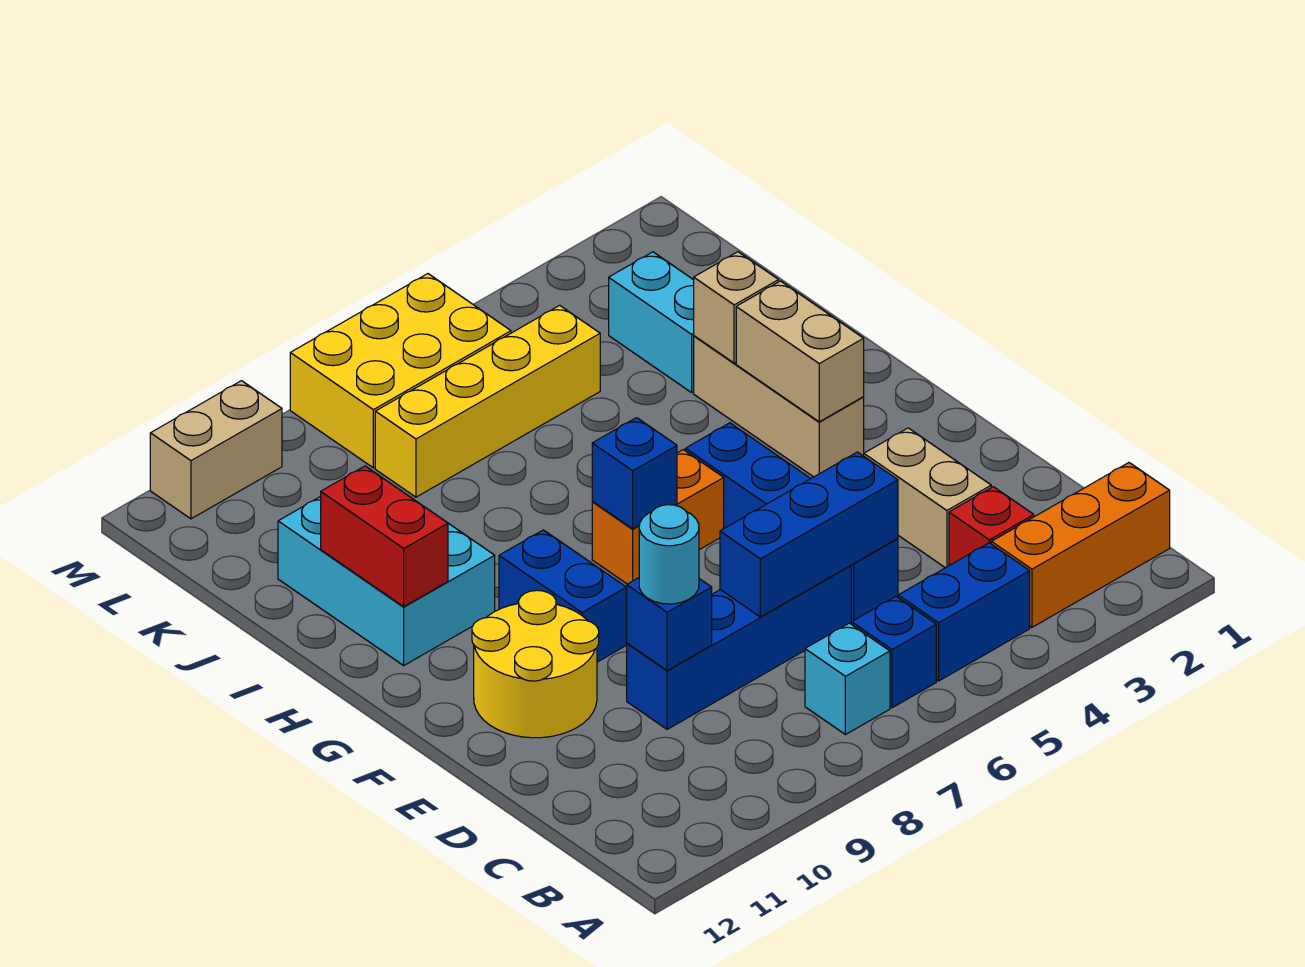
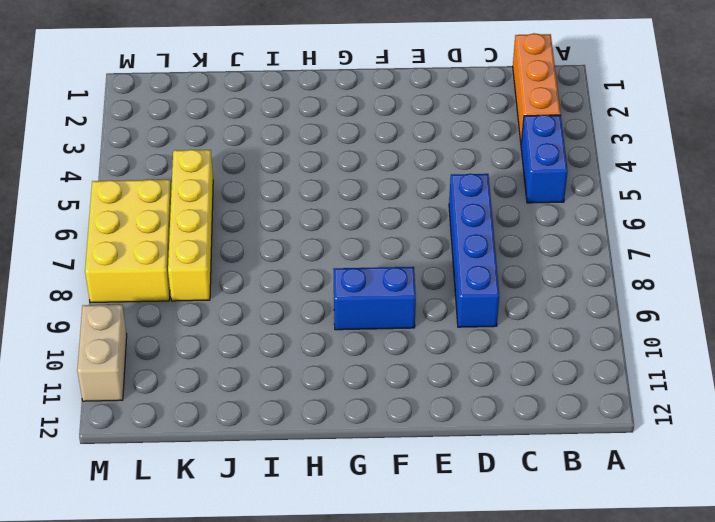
none -> blue 1x1 brick [852,597,936,708]
none -> cyan 1x1 brick [805,623,890,735]
none -> red 1x1 brick [949,487,1034,566]

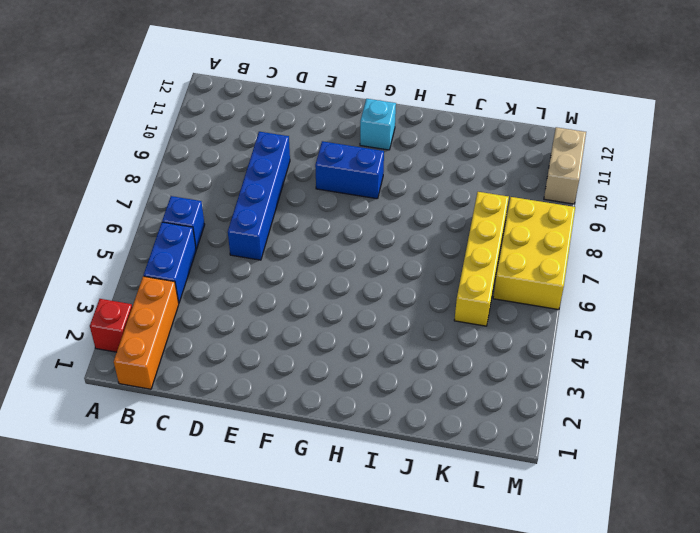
red 1x1 brick [90,299,132,352] -> red 1x1 brick moved to [949,487,1034,566]
cyan 1x1 brick [360,99,396,150] -> cyan 1x1 brick moved to [805,623,890,735]
none -> tan 1x2 brick [863,428,991,568]
none -> blue 1x4 brick [685,423,898,621]
none -> yellow 2x2 round brick [472,590,599,738]

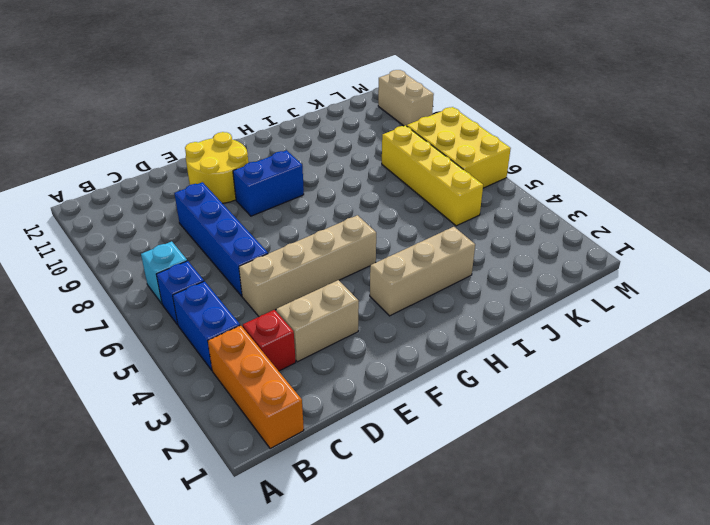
tan 1x4 brick [239,215,376,317] -> blue 1x4 brick [685,423,898,621]
none -> orange 1x2 brick [592,450,724,584]
none -> cyan 2x3 brick [278,497,495,665]
none -> cyan 1x2 brick [609,252,694,393]

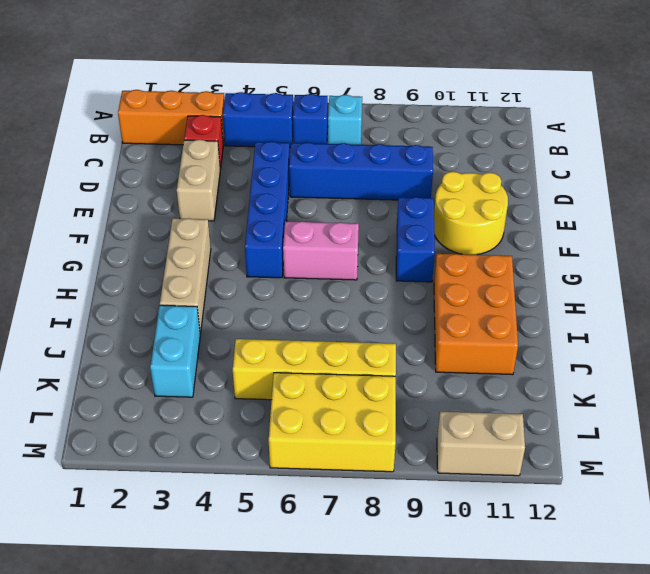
pink 1x2 brick [283,221,359,280] -> orange 1x2 brick [592,450,724,584]
orange 2x3 brick [434,254,518,375] -> cyan 2x3 brick [278,497,495,665]
none -> blue 1x3 brick [720,452,898,617]
none -> blue 1x1 brick [627,578,712,671]
none -> tan 1x2 brick [736,281,864,422]

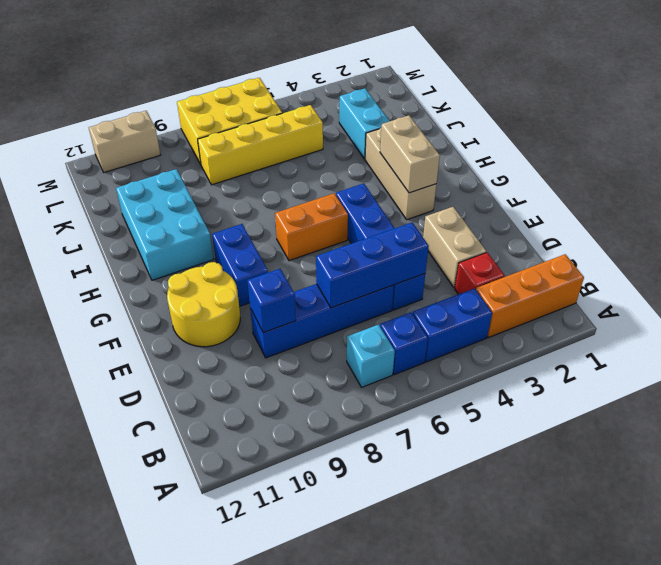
none -> blue 1x1 brick [592,418,677,529]
none -> red 1x2 brick [321,466,448,607]
none -> tan 1x1 brick [694,252,779,363]

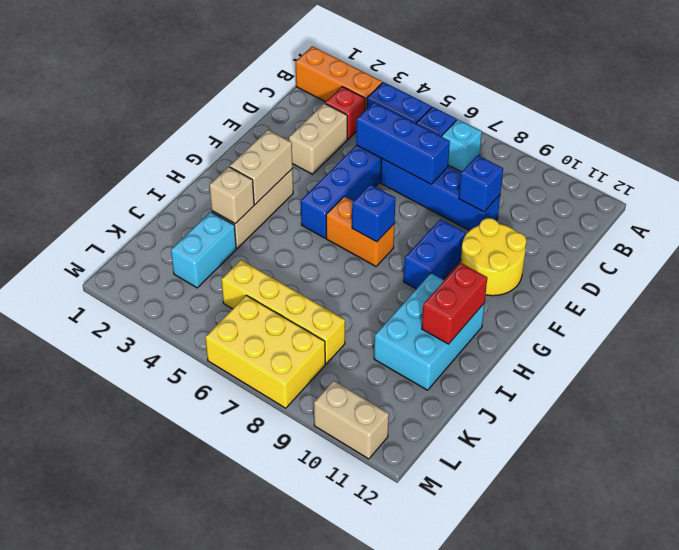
none -> cyan 1x1 round brick [639,505,699,604]

